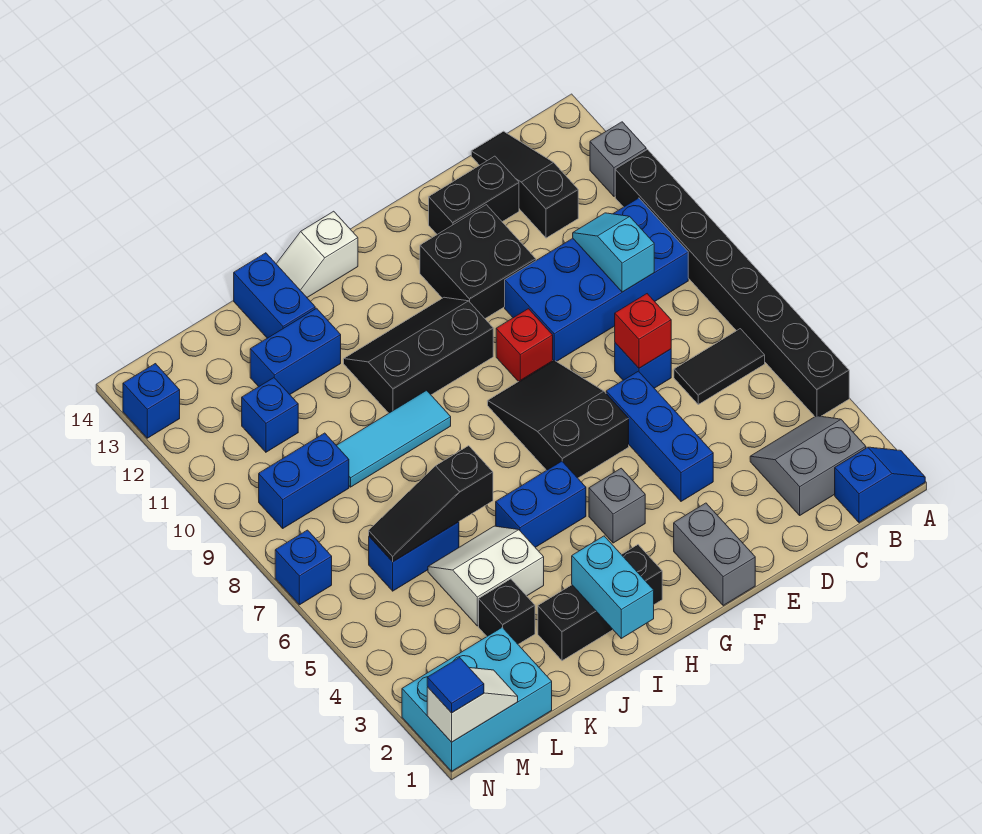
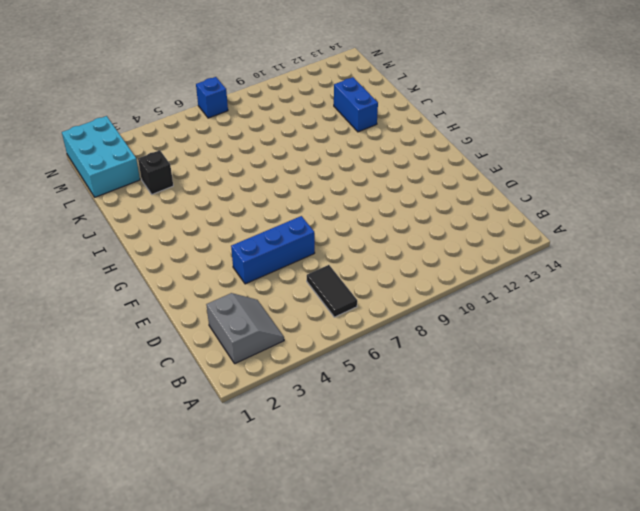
none -> blue 1x2 slope [835,447,925,523]
none -> black 1x8 brick [615,150,849,416]
none -> grey 1x1 brick [590,122,646,196]
none -> blue 2x4 brick [505,198,688,362]

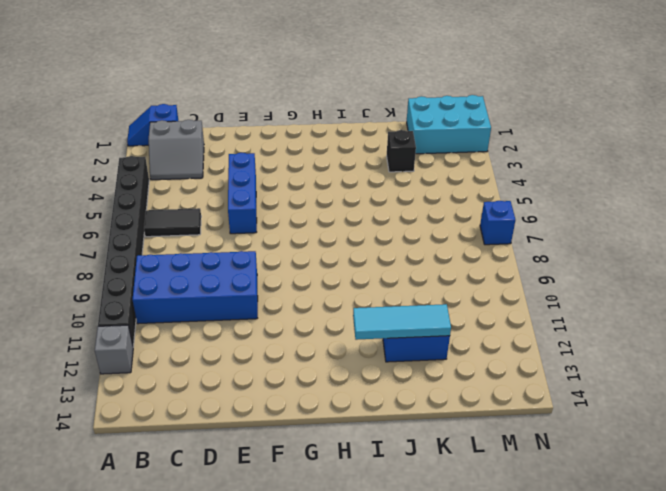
cyan 1x3 tile [353,304,451,340] -> cyan 1x3 tile moved to [336,390,451,487]
none -> black 1x3 slope [471,131,578,238]
none -> blue 1x1 brick [615,343,671,388]
none -> black 1x2 brick [429,156,519,234]
none -> black 2x2 brick [420,205,536,318]

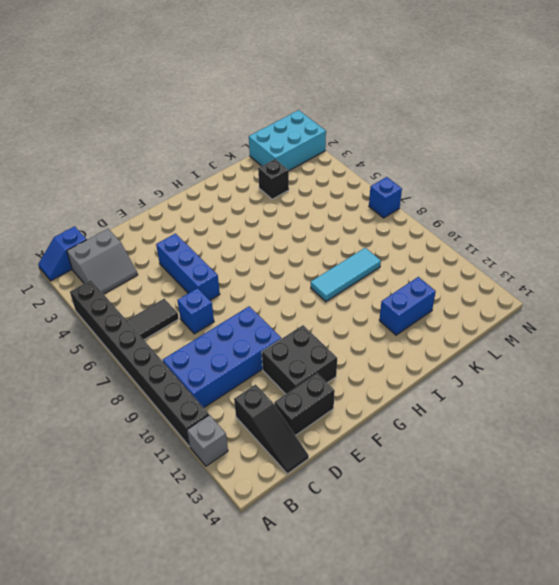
none -> grey 1x2 brick [674,503,755,606]
none -> black 2x3 slope [488,360,629,478]
none -> red 1x1 brick [496,309,553,382]
none -> grey 1x1 brick [589,468,645,543]

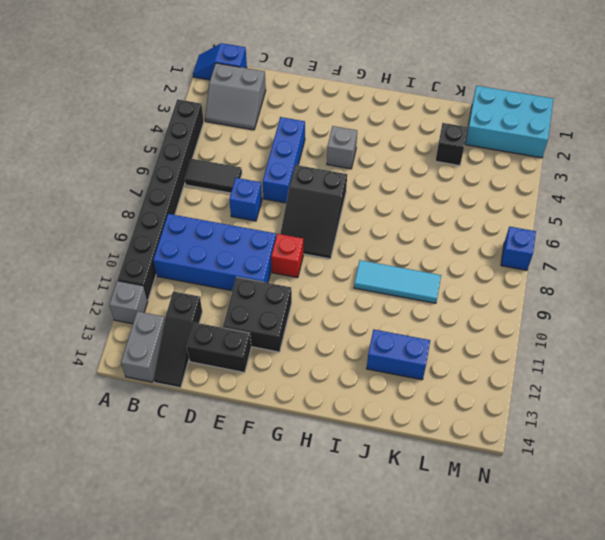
grey 1x2 brick [121,311,165,382] -> grey 1x2 brick moved to [674,503,755,606]
none -> black 2x3 slope [344,297,493,413]
none -> black 1x3 brick [538,545,662,661]
none -> blue 1x2 brick [496,461,586,547]
none -> white 1x2 slope [276,211,358,297]

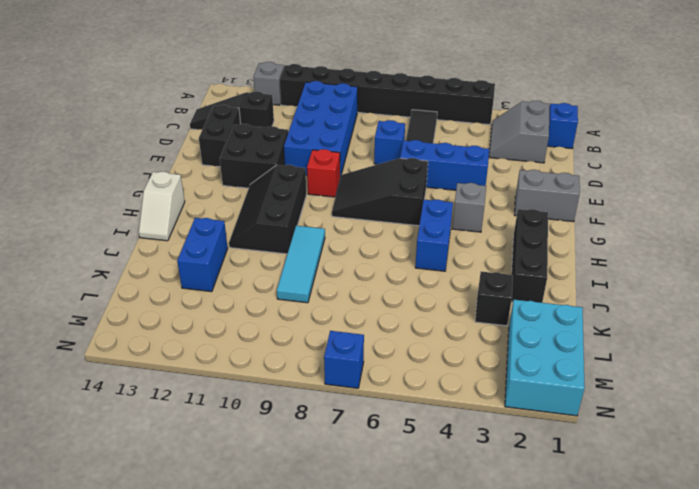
none -> white 2x2 slope [428,526,544,626]
none -> blue 1x2 brick [234,253,315,338]
none -> blue 1x2 brick [369,522,459,591]
none -> blue 1x2 brick [259,433,349,528]

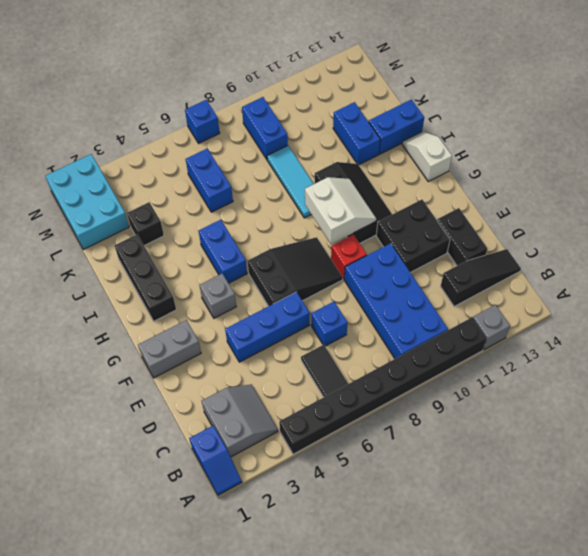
white 2x2 slope [305,177,376,244] -> white 2x2 slope moved to [428,526,544,626]
none -> blue 1x1 brick [242,378,298,452]
none -> blue 1x1 brick [123,364,180,438]
none -> cyan 1x2 slope [573,213,654,292]
none -> red 1x1 brick [615,294,671,368]

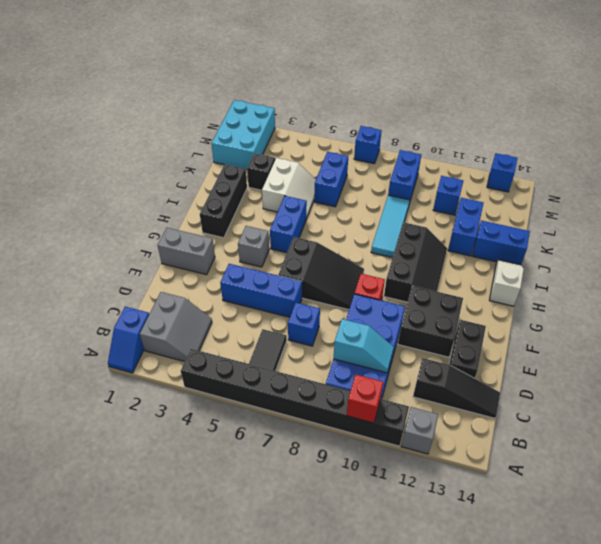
red 1x1 brick [347,375,383,423] -> red 1x1 brick moved to [615,294,671,368]
none -> cyan 1x2 brick [572,536,654,638]
none -> black 1x3 slope [369,446,493,562]
none -> white 1x2 slope [427,668,518,742]
none -> blue 1x1 tile [427,658,484,713]

